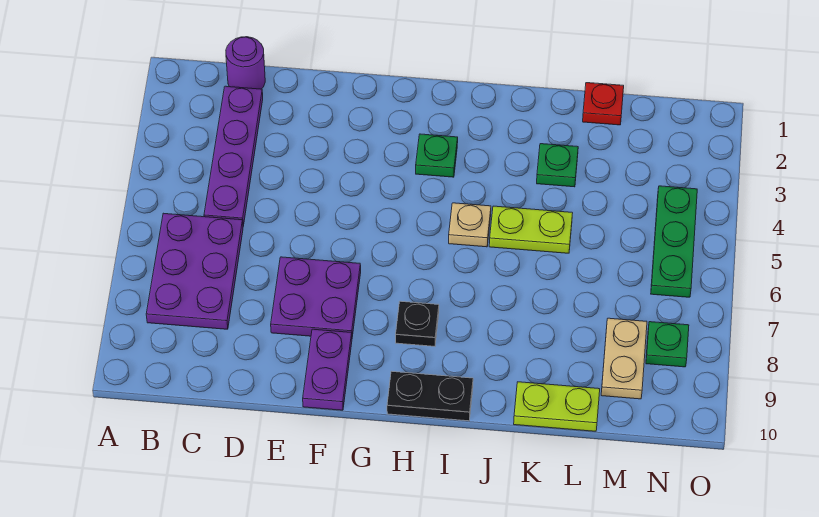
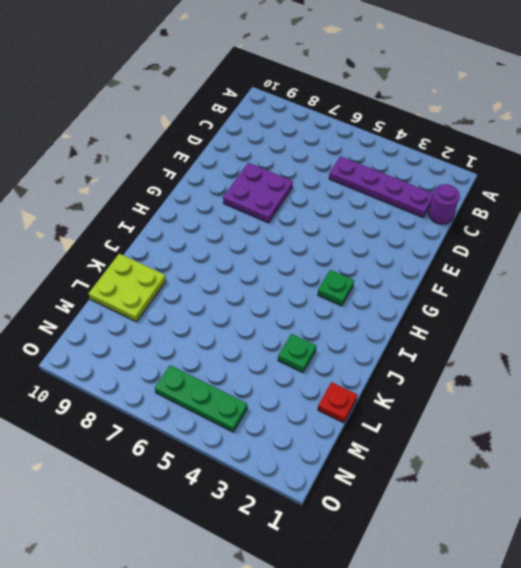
lime 2x2 plate [89,254,166,322] -> lime 1x2 plate [514,382,600,431]
none -> purple 2x3 plate [146,213,243,329]
none -> purple 1x2 plate [303,329,352,410]
none -> black 1x1 plate [396,301,439,346]

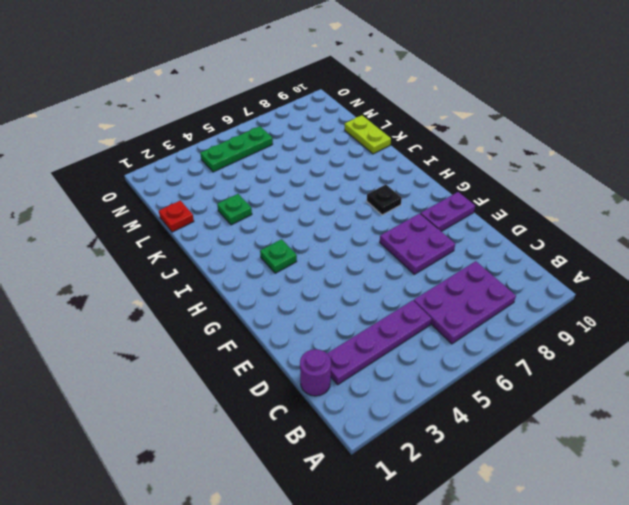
none -> black 1x2 plate [387,371,473,421]
none -> tan 1x1 plate [449,203,491,247]
none -> lime 1x2 plate [489,206,573,253]

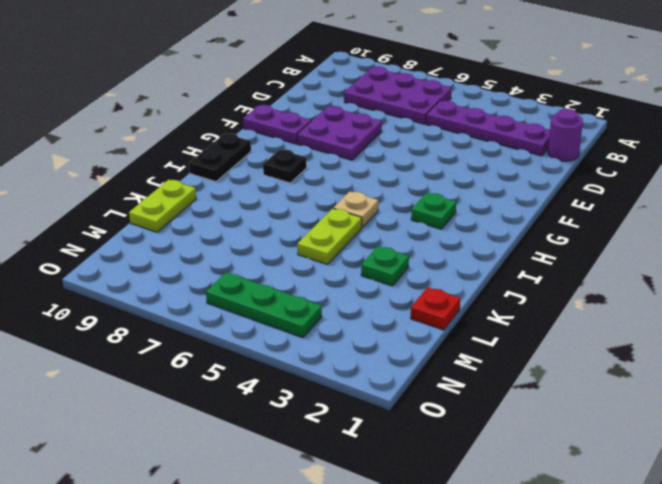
none -> tan 1x2 plate [601,318,647,399]
none -> green 1x1 plate [646,322,689,367]

